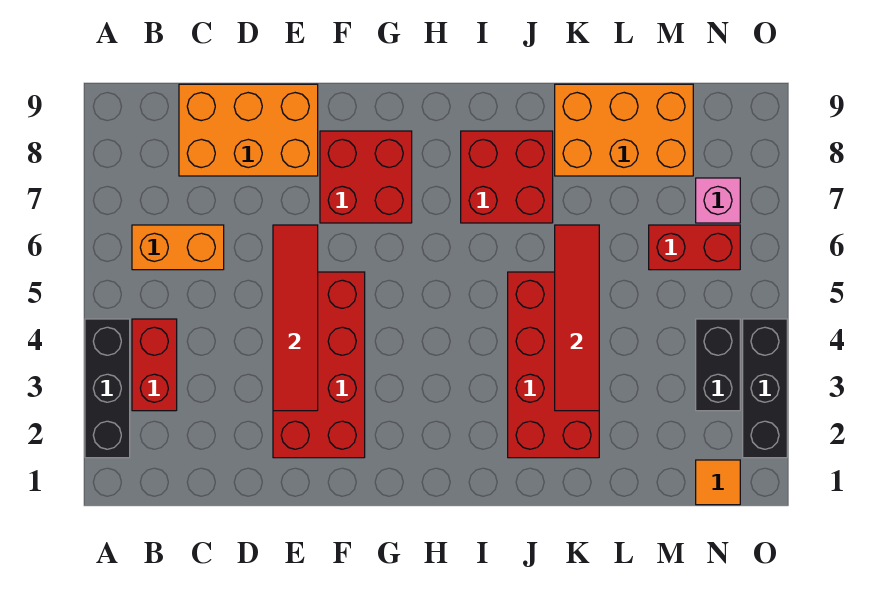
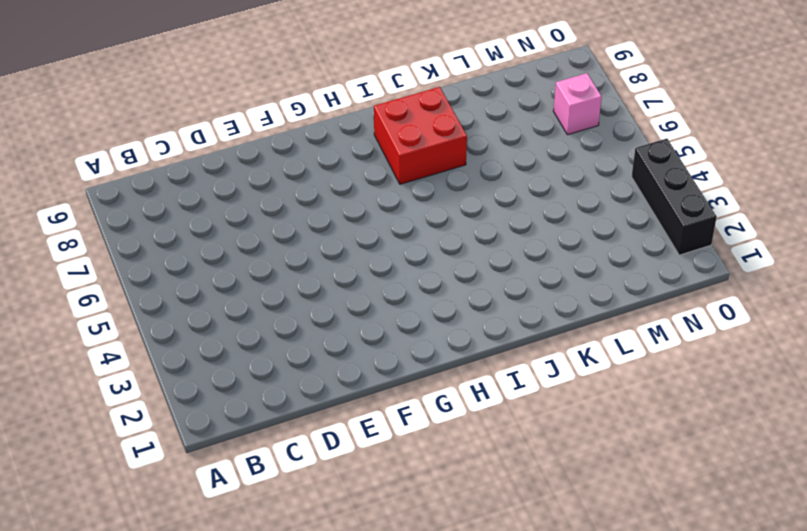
none -> black 1x3 brick [85,319,130,458]
none -> red 1x2 brick [132,319,177,411]
none -> orange 1x2 brick [132,225,224,270]

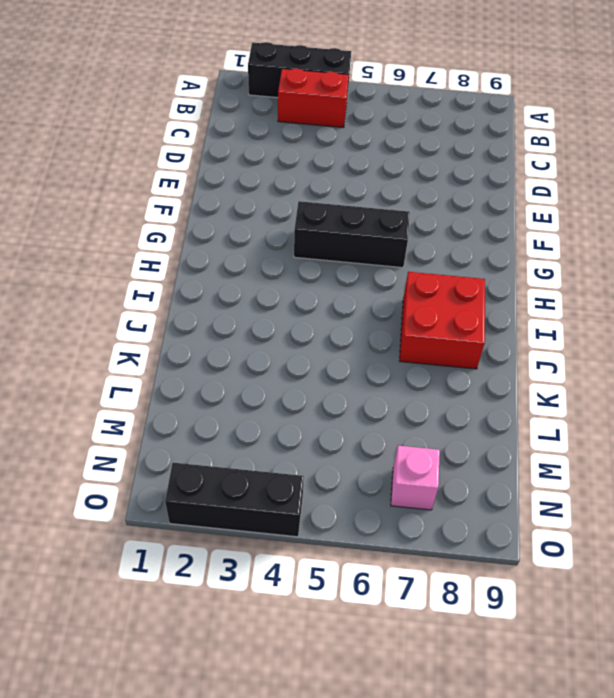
black 1x3 brick [294,201,410,268] -> none
none -> orange 1x2 brick [132,225,224,270]
none -> orange 2x3 brick [179,84,318,176]
none -> red 2x4 brick [273,272,365,458]

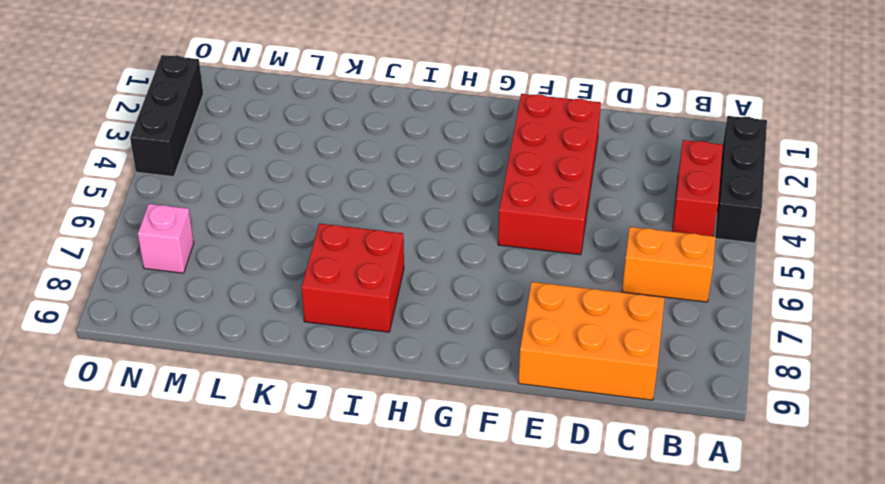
none -> red 2x2 brick [320,131,412,223]
none -> red 2x4 brick [508,272,599,458]
none -> orange 2x3 brick [555,84,693,176]

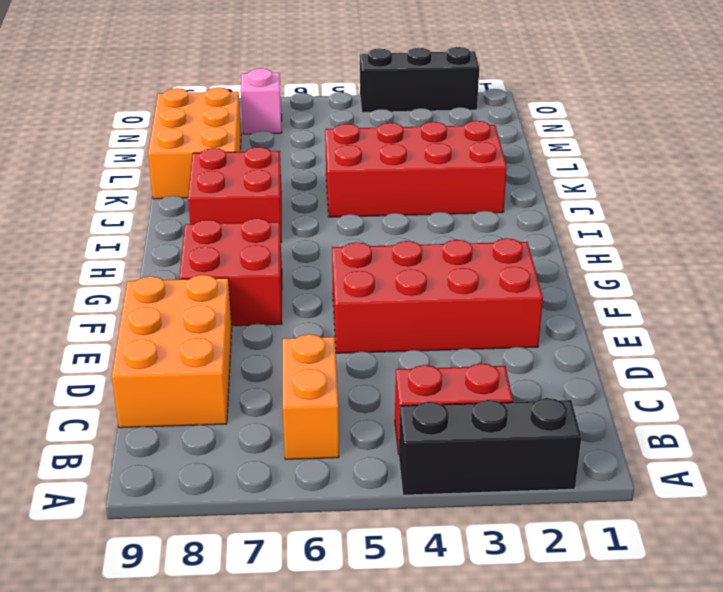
none -> red 1x2 brick [649,225,740,270]
none -> orange 1x1 tile [696,460,740,505]
none -> black 1x2 brick [696,319,740,411]

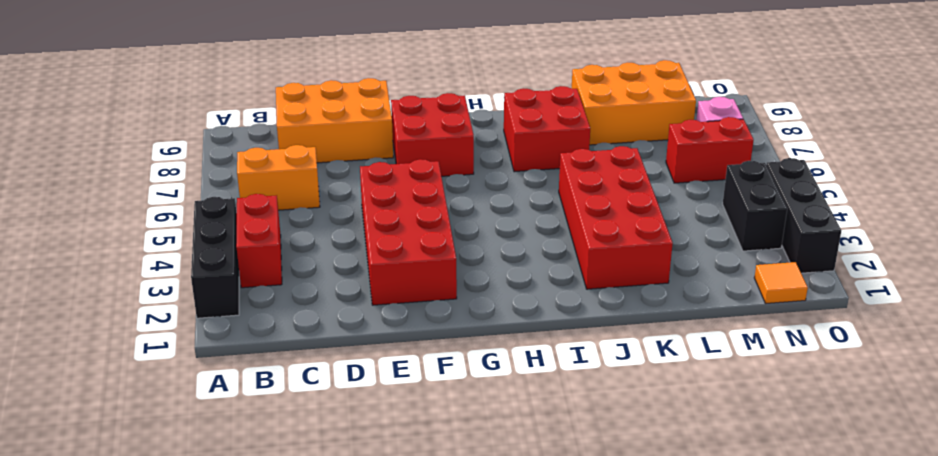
none -> red 1x4 tile [273,225,318,411]
none -> red 1x4 tile [555,225,599,411]

